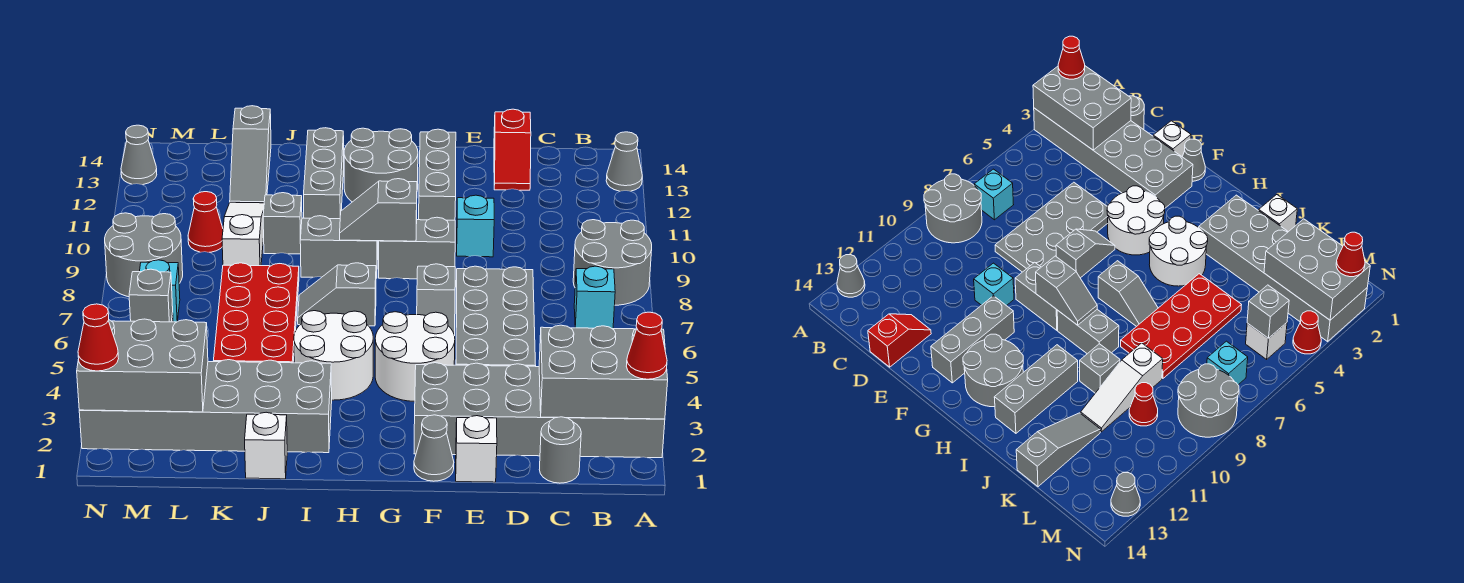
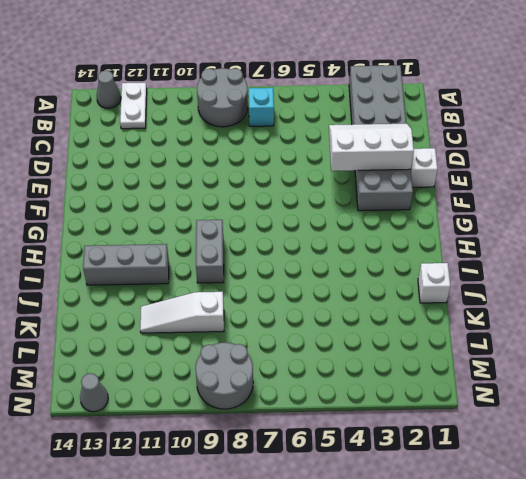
white 1x2 plate [120,83,147,129] -> none
white 2x3 slope [329,124,414,171] -> none
none -> grey 1x1 round brick [539,417,581,483]
none -> grey 2x4 plate [456,266,536,366]
none -> red 1x2 slope [494,109,531,190]
none -> cyan 1x1 brick [457,195,494,257]

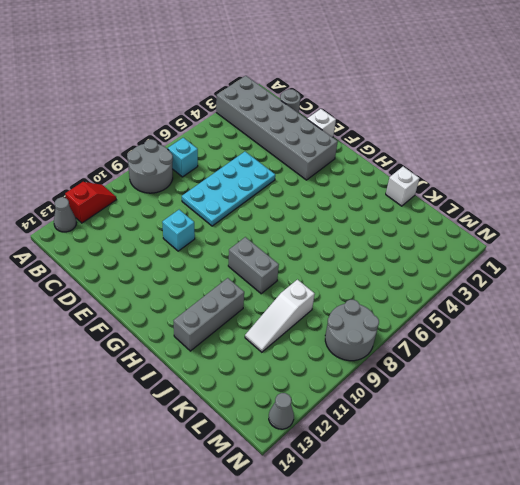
red 1x2 slope [65,182,116,223] -> red 1x2 slope moved to [494,109,531,190]
cyan 2x4 plate [182,152,275,226] -> grey 2x4 plate [456,266,536,366]
none -> grey 1x1 cone [414,415,454,481]
none -> white 2x2 round brick [375,312,455,401]
none -> grey 1x2 slope [417,264,455,336]
none -> grey 1x2 brick [379,217,455,279]

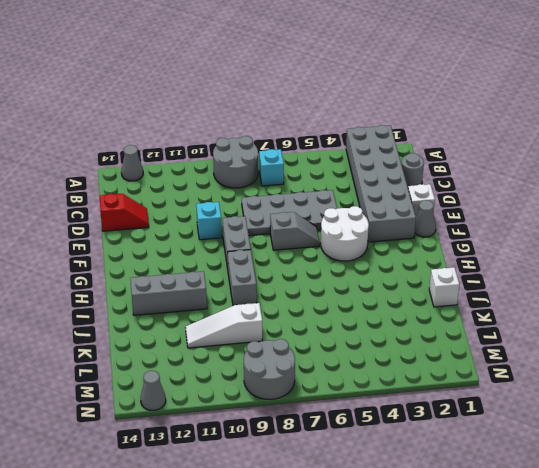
none -> grey 1x3 brick [419,129,456,220]
none -> grey 2x2 round brick [344,128,418,202]
none -> white 2x2 round brick [294,311,373,400]
none -> grey 1x2 slope [298,263,376,326]

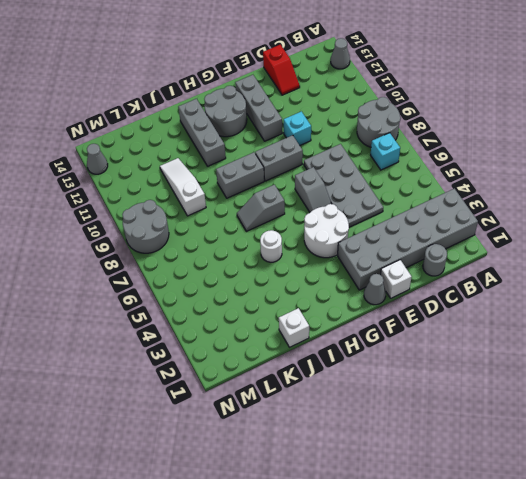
white 1x1 round brick [260,230,282,262] -> white 2x2 round brick [294,311,373,400]
none -> grey 2x6 brick [79,360,332,453]
none -> red 2x4 plate [214,263,299,363]
none -> grey 1x1 brick [263,193,302,254]
none -> grey 1x3 slope [230,106,271,203]

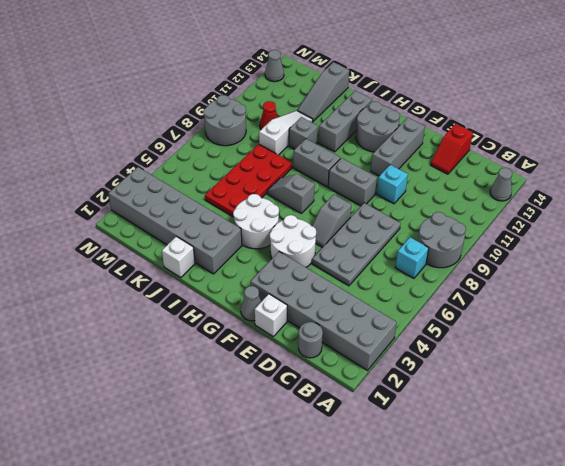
none -> white 1x1 brick [1246,323,1287,359]
none -> cyan 1x1 brick [139,260,180,322]
none -> red 1x1 cone [1293,311,1321,354]
none -> grey 2x3 brick [539,325,668,419]

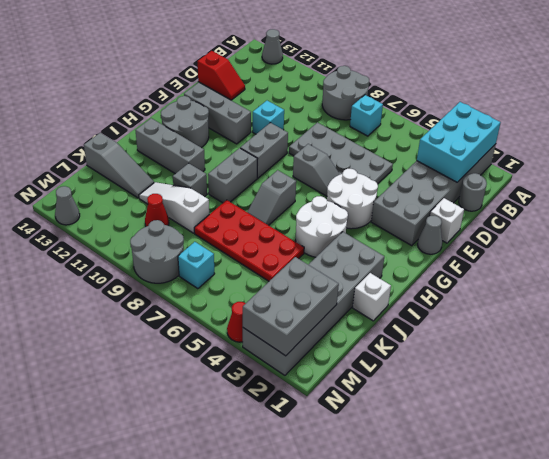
cyan 2x3 brick [417,102,501,182] -> grey 2x3 brick [539,325,668,419]
none -> white 1x1 brick [1246,323,1287,359]
none -> grey 1x2 slope [340,179,417,241]
none -> grey 1x1 brick [129,269,173,322]
none -> red 1x1 cone [626,312,667,379]

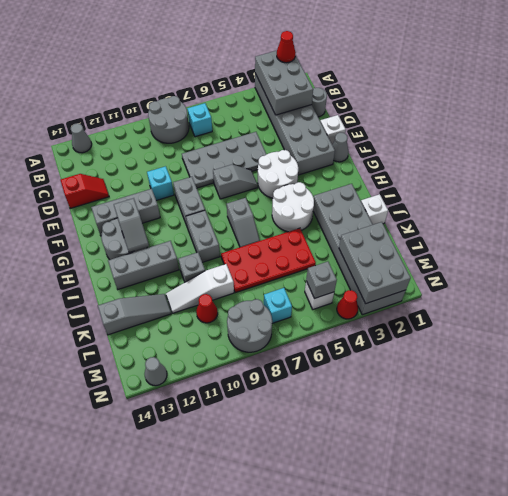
grey 1x2 slope [114,198,149,253] -> grey 1x2 slope moved to [340,179,417,241]
none -> red 1x1 cone [78,304,119,371]

